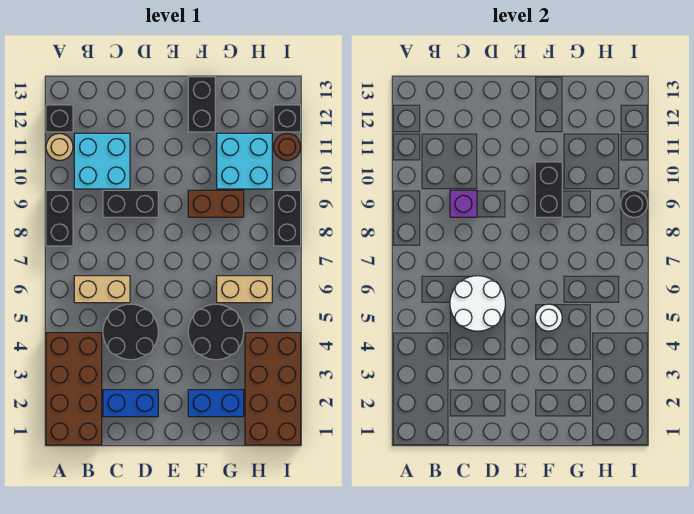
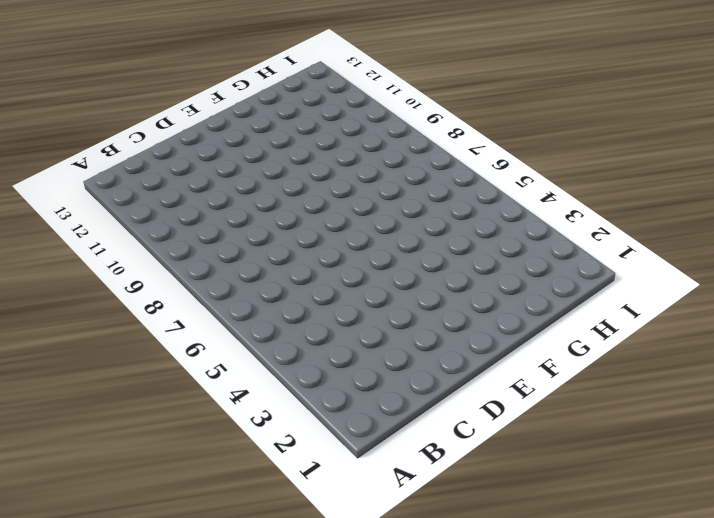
none -> brown 2x4 brick [46,333,102,445]
none -> black 1x2 brick [46,190,73,246]
none -> tan 1x1 round brick [46,134,73,161]

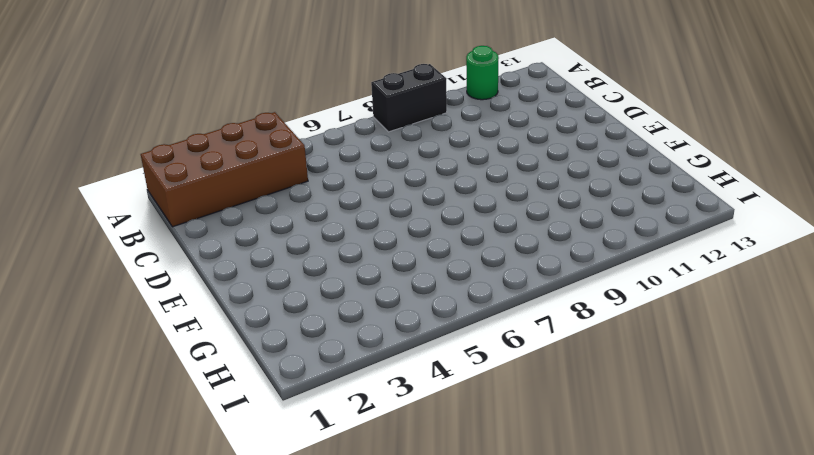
green 1x1 round brick [466,46,499,100] -> tan 1x1 round brick [46,134,73,161]
none -> black 1x1 brick [46,105,73,132]
none -> tan 1x2 brick [74,276,130,303]
none -> cyan 2x2 brick [74,133,130,189]

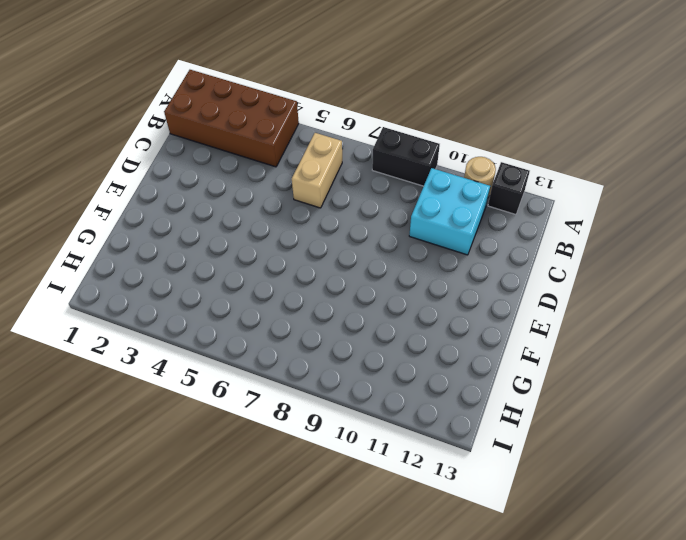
none -> blue 1x2 brick [103,390,158,417]
none -> black 2x2 round brick [103,304,158,360]
none -> black 1x2 brick [103,190,158,217]

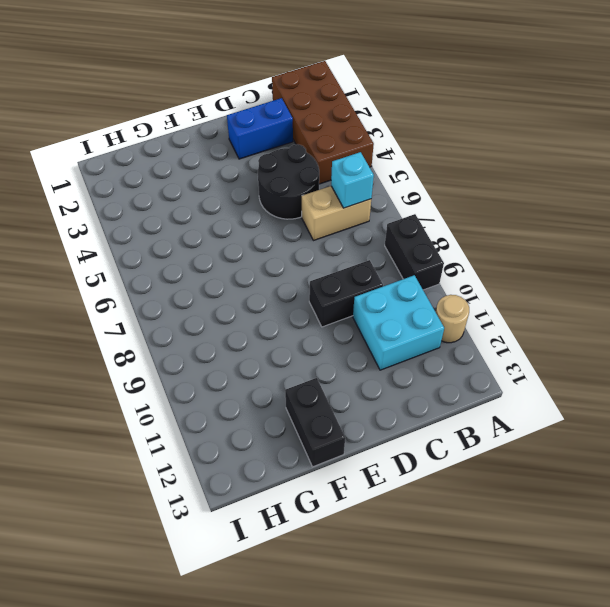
cyan 1x1 brick [331,152,374,208] -> none
none -> black 1x1 brick [46,105,73,132]
none -> blue 1x2 brick [188,390,244,417]
none -> black 2x2 round brick [188,304,244,360]

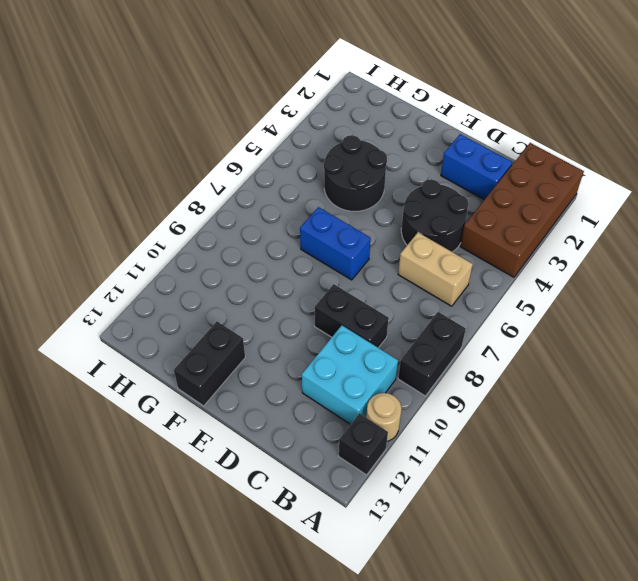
blue 1x2 brick [300,207,371,280] -> blue 1x2 brick moved to [188,390,244,417]
none -> brown 1x2 brick [188,190,244,217]
none -> tan 1x2 brick [217,276,272,303]
none -> cyan 2x2 brick [217,133,272,189]

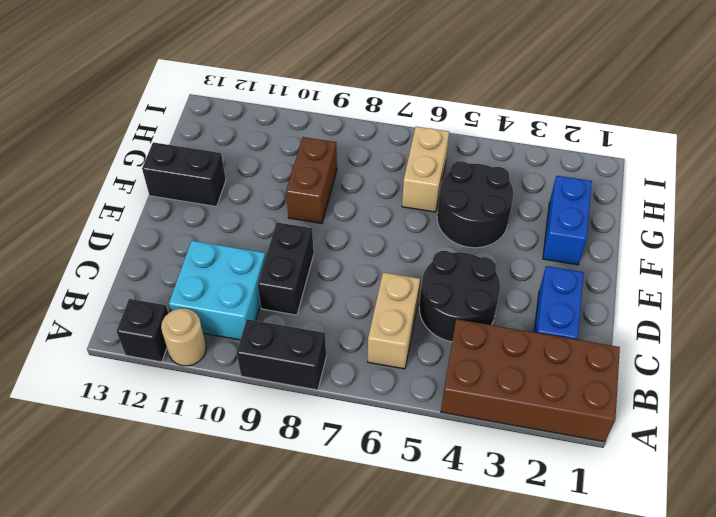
none -> cyan 2x2 brick [217,133,272,189]
none -> brown 2x4 brick [245,333,301,445]
none -> black 1x2 brick [274,190,301,246]

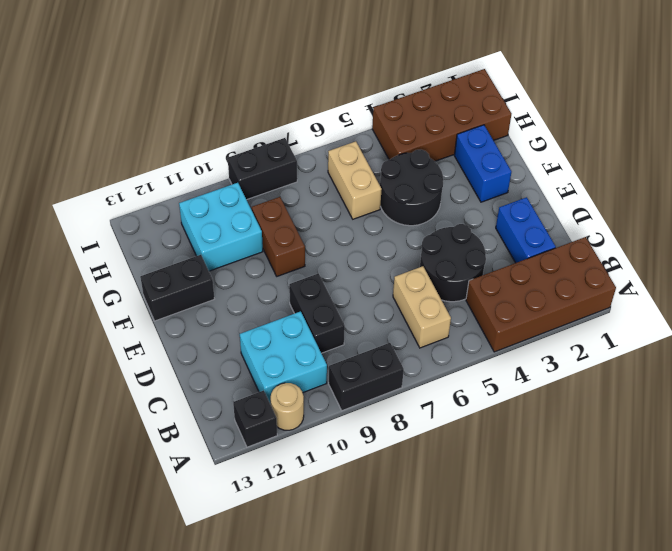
none -> brown 1x1 round brick [274,134,301,161]
none -> black 1x1 brick [274,105,301,132]
none -> white 2x2 round brick [450,276,505,331]

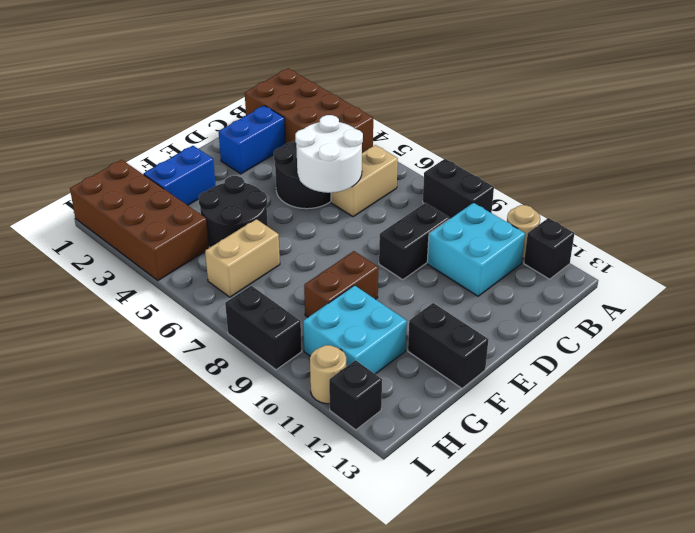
tan 1x1 round brick [310,345,346,404] -> brown 1x1 round brick [274,134,301,161]
none -> purple 1x1 brick [450,190,477,217]
none -> white 1x1 round brick [535,304,562,331]
none -> black 1x2 brick [535,162,562,217]

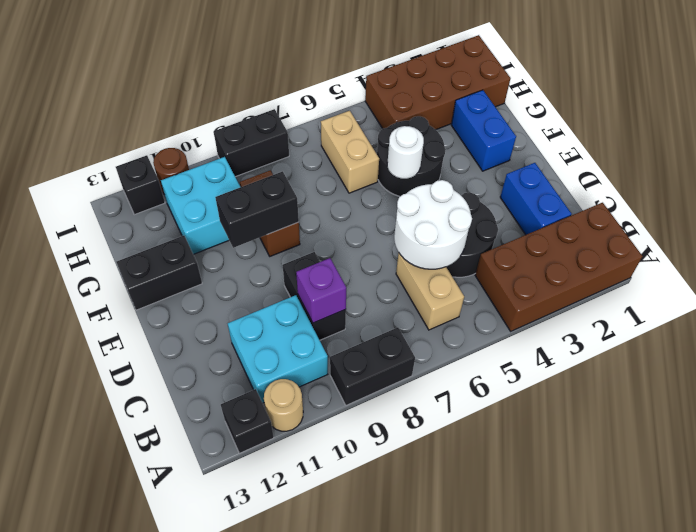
none -> black 1x1 round brick [621,190,648,217]

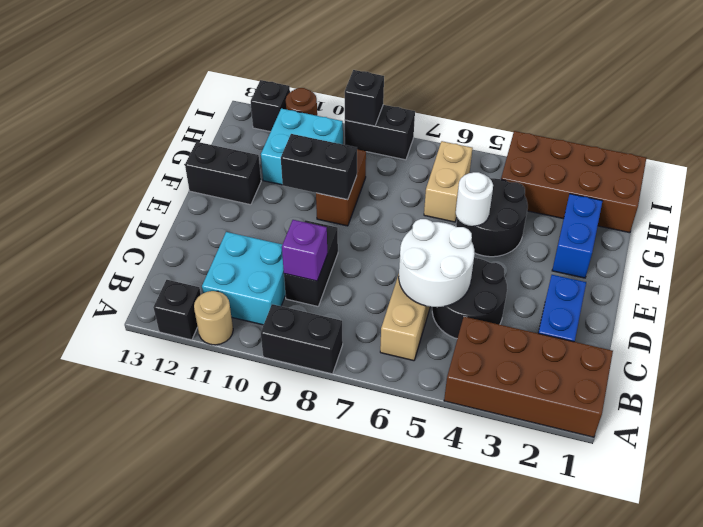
black 1x1 brick [345,70,384,126] -> black 1x1 round brick [621,190,648,217]

